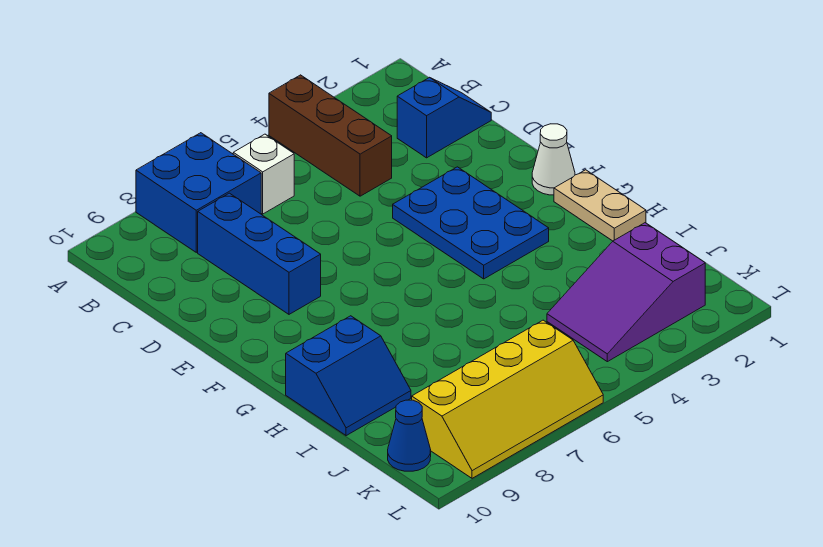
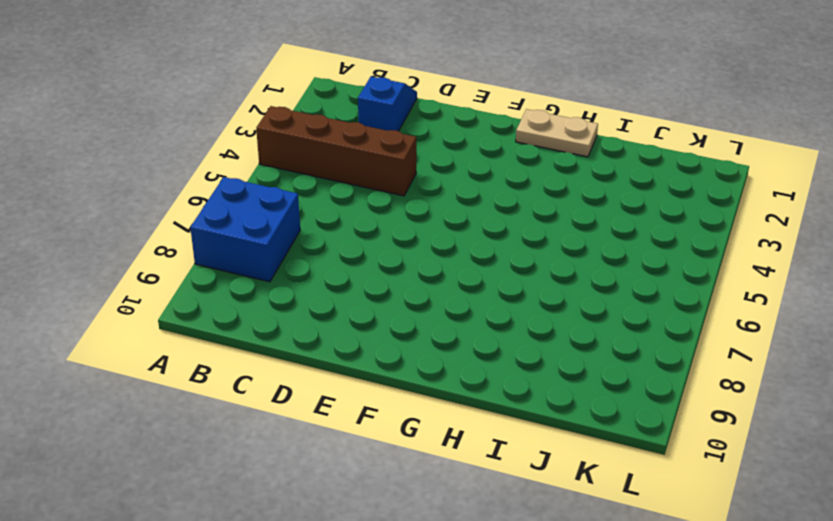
brown 1x4 brick [256,106,416,196] -> brown 1x3 brick [269,75,392,196]
none -> white 1x1 brick [233,134,294,214]
none -> blue 1x3 brick [198,193,321,314]
none -> blue 2x3 plate [393,167,549,279]

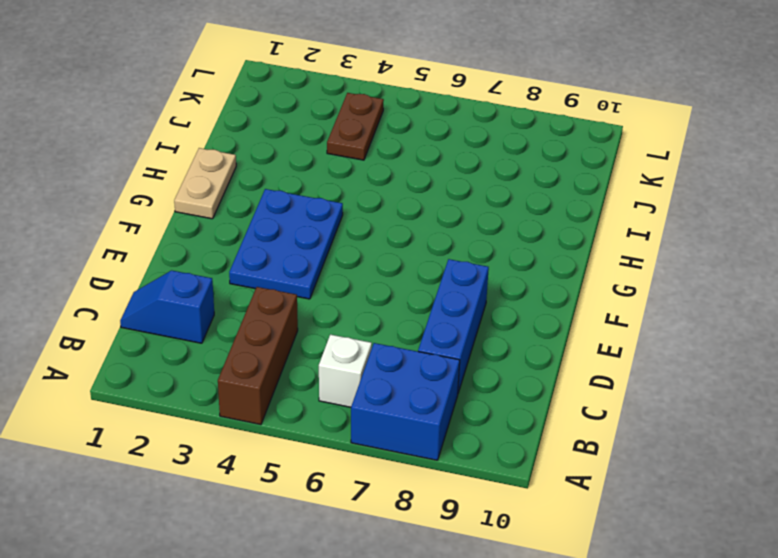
brown 1x2 plate [327,93,384,160] -> purple 2x3 slope [547,223,705,362]
none -> white 1x1 cone [532,124,575,195]
none -> blue 2x2 slope [286,316,411,436]
none -> yellow 2x4 slope [412,320,603,478]

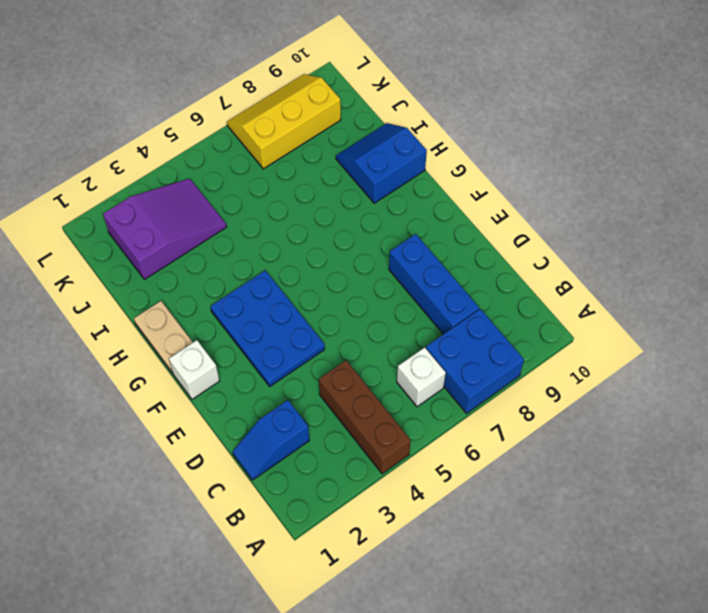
white 1x1 brick [169,340,219,399] -> white 1x1 cone [532,124,575,195]
yellow 2x3 slope [227,74,341,169] -> yellow 2x4 slope [412,320,603,478]
none -> blue 1x1 cone [388,400,431,471]

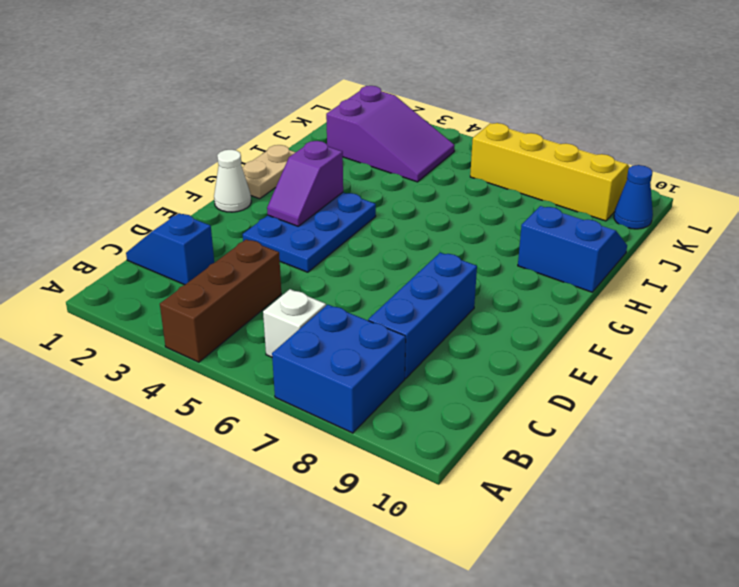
purple 1x2 slope [267,141,343,226] -> none

